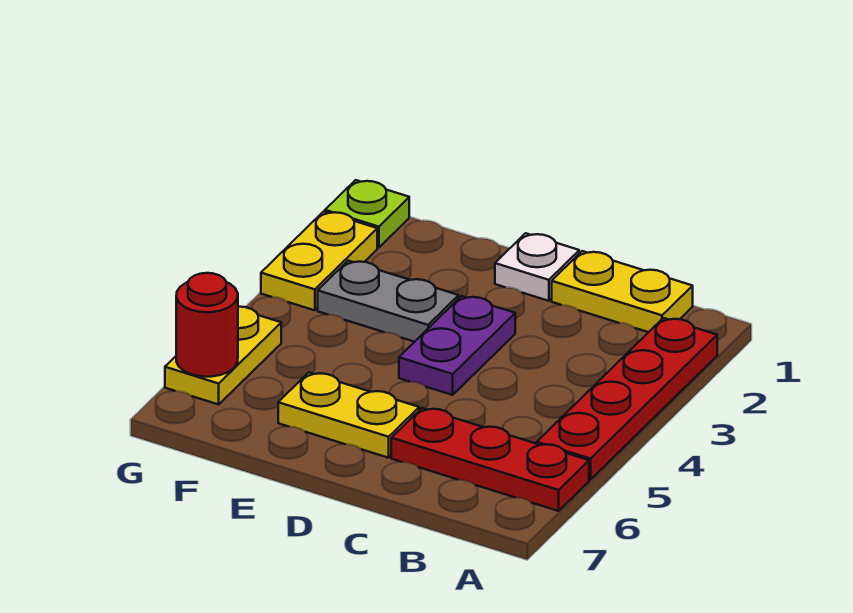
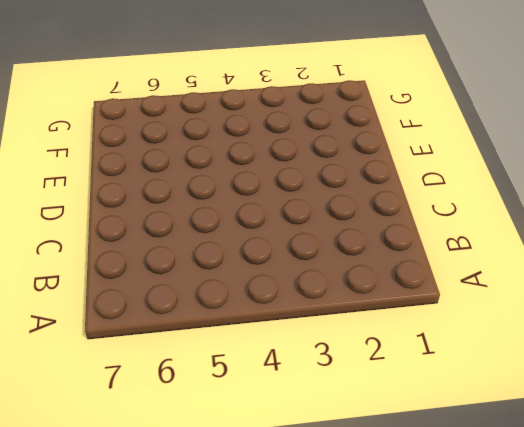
none -> red 1x4 plate [537,318,717,480]
none -> red 1x3 plate [391,408,589,511]

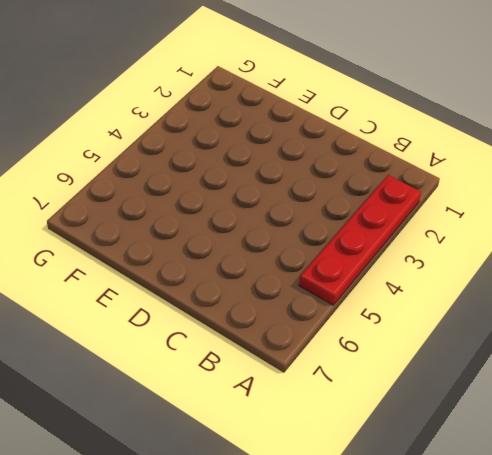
none -> red 1x3 plate [391,408,589,511]
none -> yellow 1x2 plate [552,251,693,332]

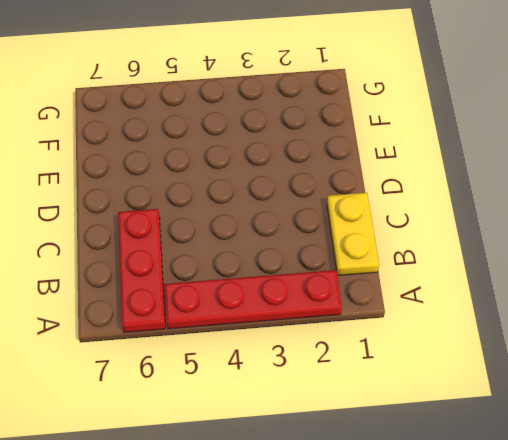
none -> white 1x1 plate [495,233,579,301]
none -> purple 1x2 plate [399,296,515,395]

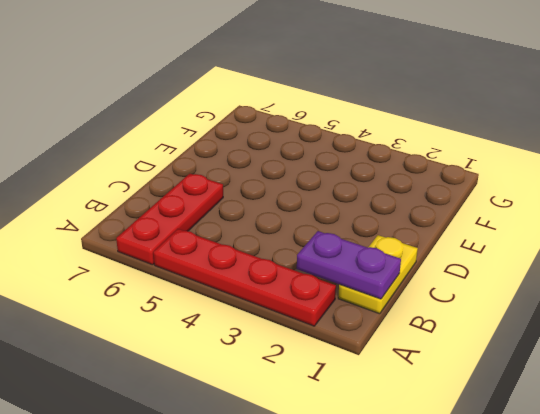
purple 1x2 plate [297,231,401,299] -> purple 1x2 plate moved to [399,296,515,395]
none -> white 1x1 plate [495,233,579,301]
none -> yellow 1x2 plate [278,373,419,458]

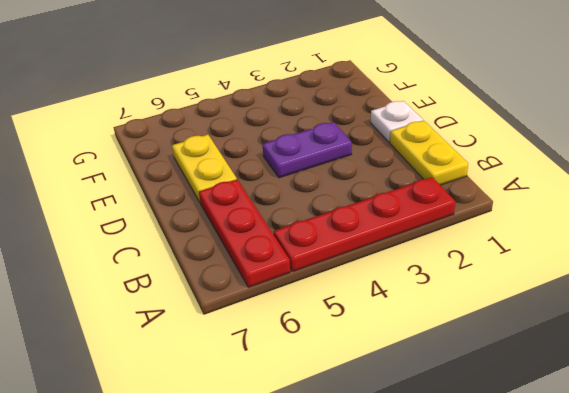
none -> grey 1x2 plate [318,261,459,342]
none -> lime 1x1 plate [325,180,409,248]

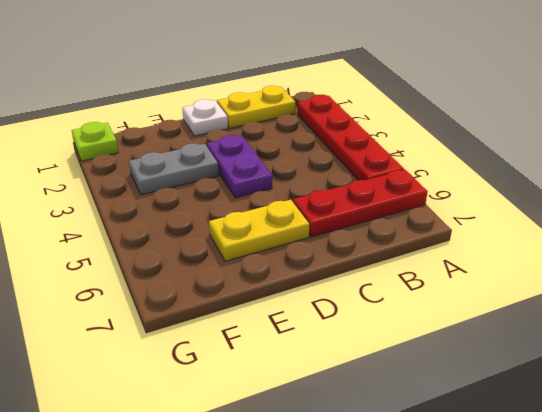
none -> yellow 1x2 plate [261,211,377,310]
none -> yellow 1x2 plate [165,307,281,404]

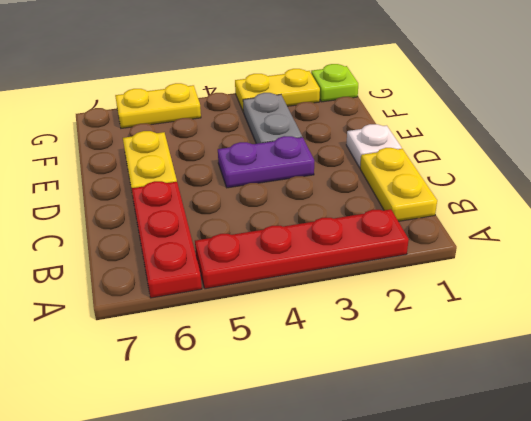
none -> red 1x1 round brick [176,273,238,377]

